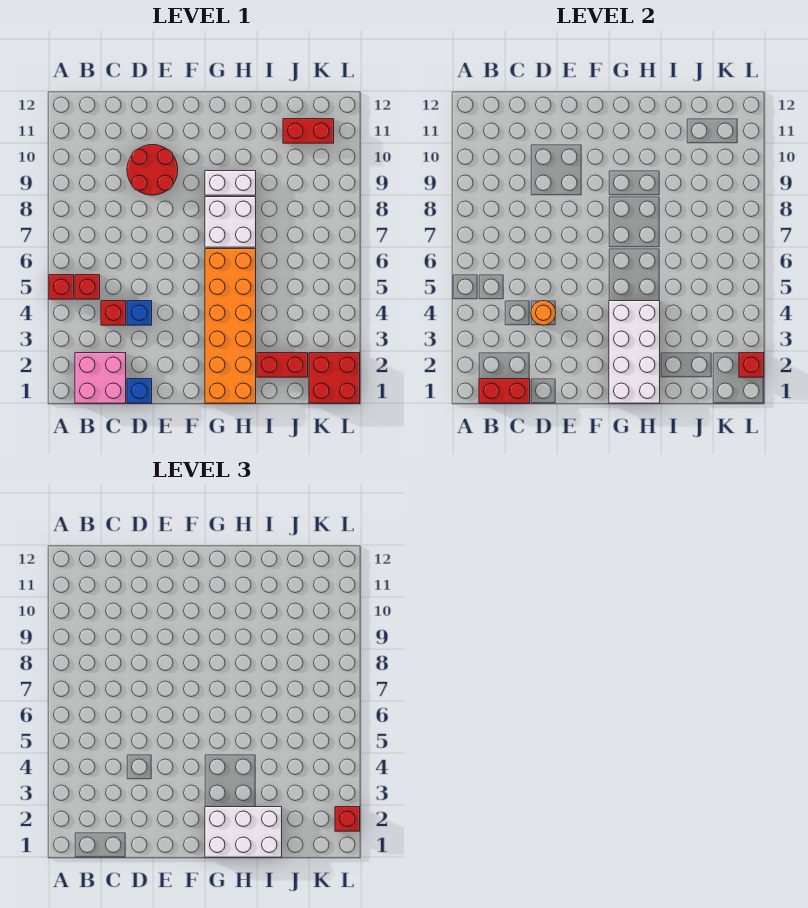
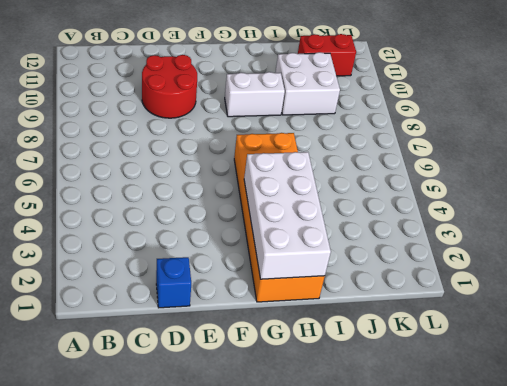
white 2x2 brick [275,52,340,115] -> white 2x2 brick moved to [205,197,256,247]
none -> red 1x1 brick [49,275,74,299]
none -> pink 2x2 brick [75,353,126,403]
none -> red 1x1 brick [75,275,100,299]

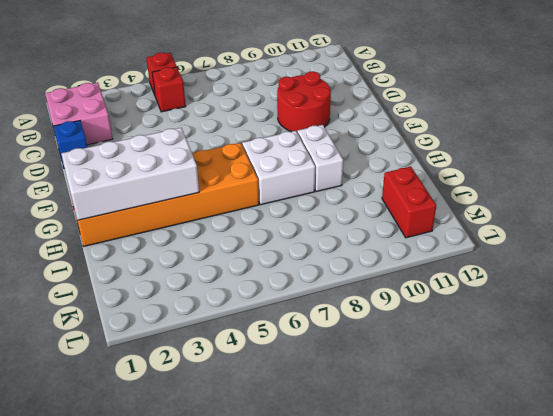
none -> red 1x1 brick [101,301,126,325]
none -> blue 1x1 brick [127,301,152,325]
none -> red 1x2 brick [257,353,308,377]

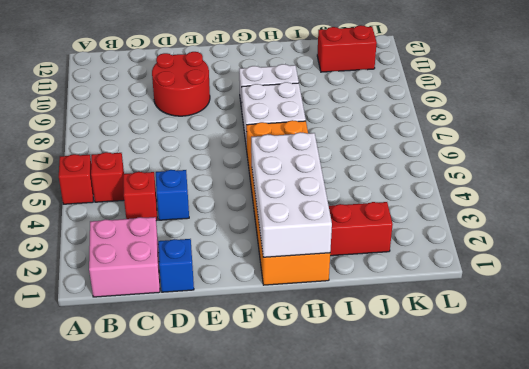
none -> red 2x2 brick [309,353,360,403]
none -> red 1x2 brick [479,379,530,403]
none -> orange 1x1 round brick [531,301,556,325]

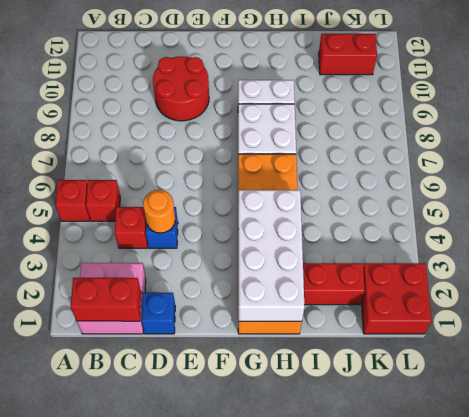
none -> red 1x1 brick [739,353,764,377]
none -> white 2x3 brick [205,807,282,857]
none -> red 1x1 brick [335,807,360,831]

